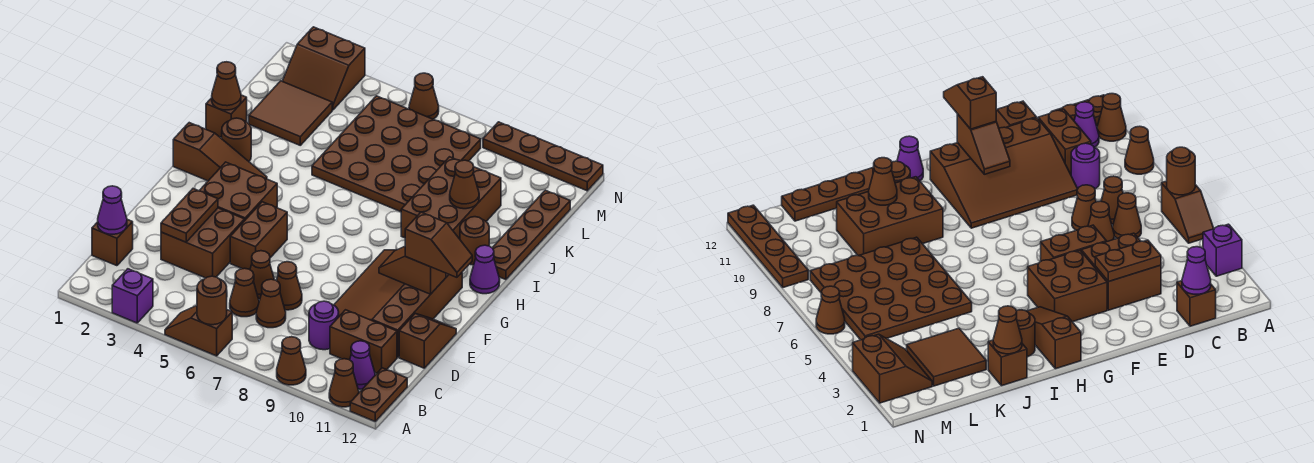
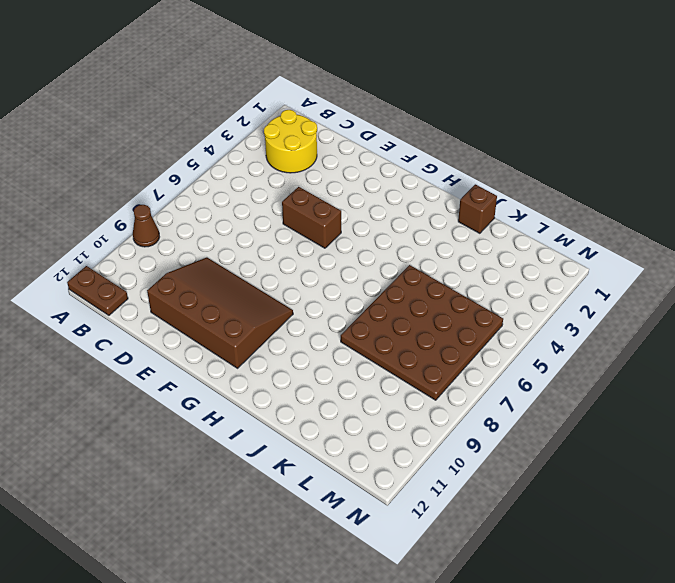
yellow 2x2 round brick [264,110,317,173] -> none
none -> purple 1x1 brick [112,269,153,323]
none -> brown 1x2 slope [165,306,232,356]
none -> brown 1x1 cone [329,359,359,407]
none -> purple 1x1 cone [350,341,375,389]

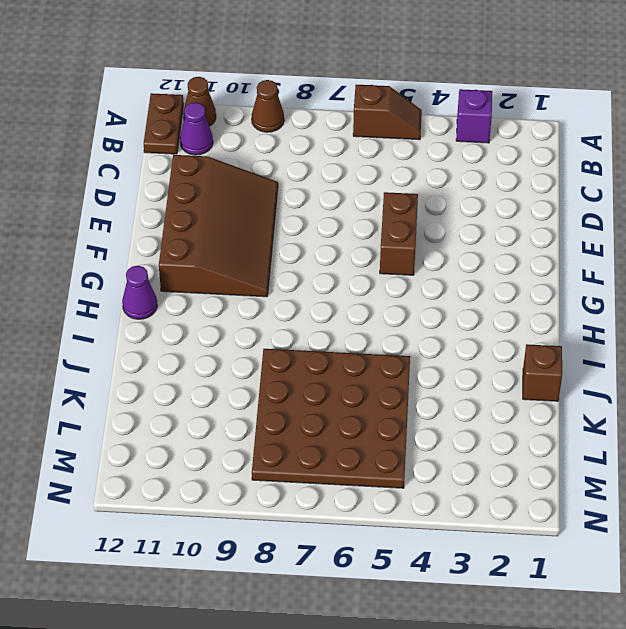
none -> brown 1x1 brick [92,219,133,266]
none -> brown 1x1 cone [230,268,259,317]
none -> brown 1x1 cone [256,279,286,328]
none -> purple 1x1 round brick [309,301,339,350]

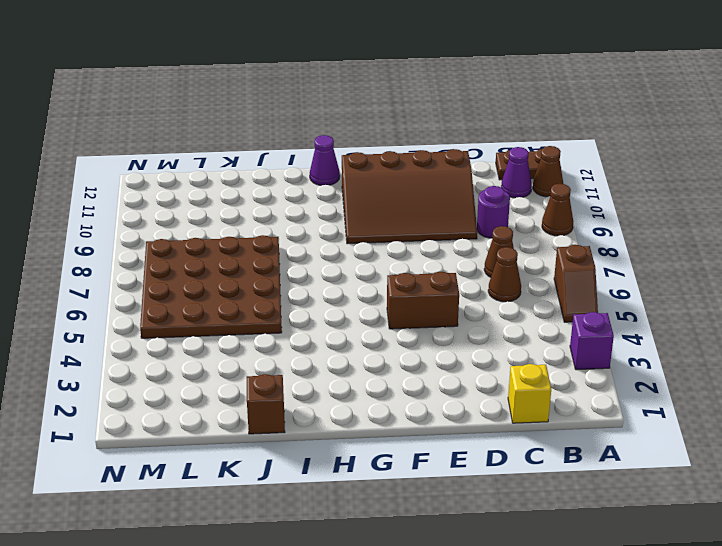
yellow 1x1 brick [508,364,551,423] -> brown 1x1 brick [92,219,133,266]
none -> brown 1x2 brick [330,310,397,373]
none -> brown 2x2 brick [161,208,245,278]
none -> brown 1x1 cone [250,251,274,299]
none -> brown 1x1 cone [277,262,302,310]

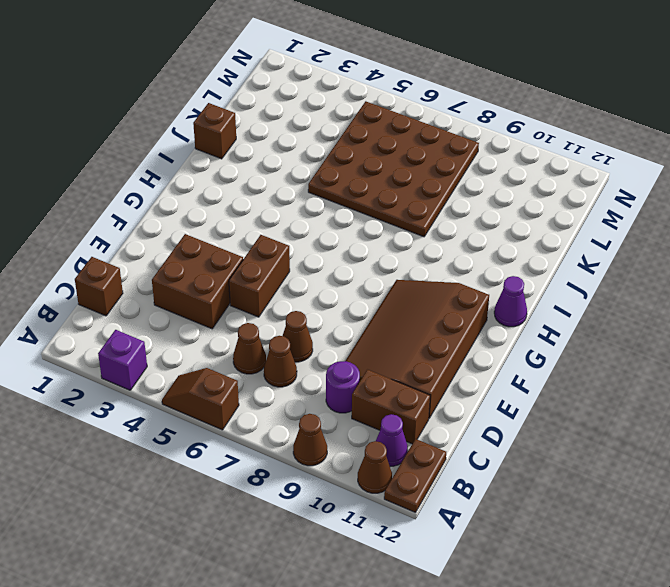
none -> brown 1x1 cone [250,251,274,299]
none -> brown 1x2 slope [399,314,456,368]
none -> brown 2x2 brick [199,162,277,220]
none -> brown 1x3 slope [173,123,267,181]

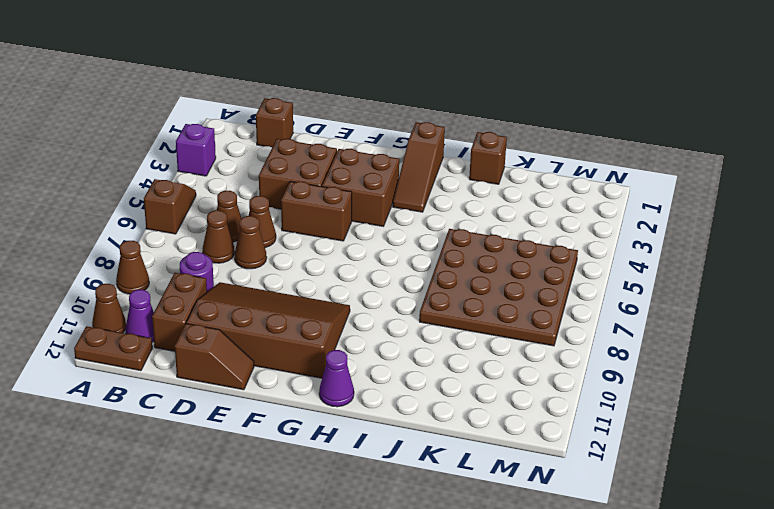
none -> brown 1x1 round brick [222,118,251,161]
none -> brown 2x3 brick [401,157,501,239]
none -> brown 1x1 round brick [460,217,489,265]
none -> brown 1x4 plate [493,190,570,280]

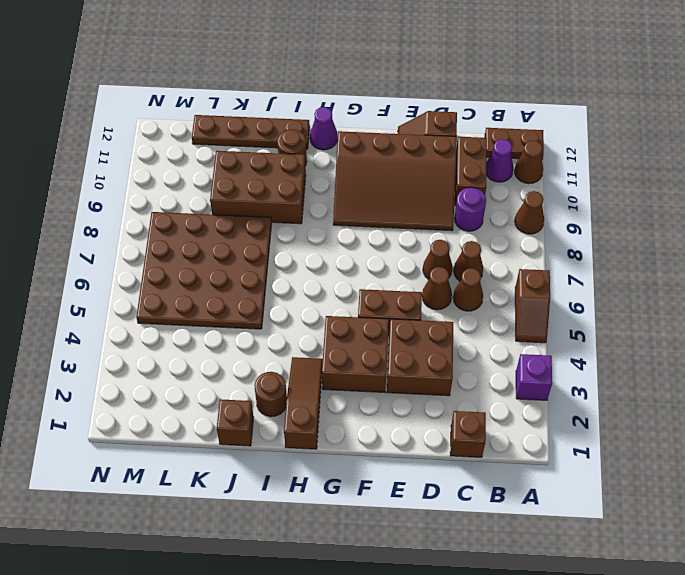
none -> brown 2x2 tile [249,81,332,145]
none -> brown 2x2 slope [282,27,365,110]
none -> brown 1x1 cone [409,73,439,119]
none -> brown 1x4 plate [483,122,603,191]

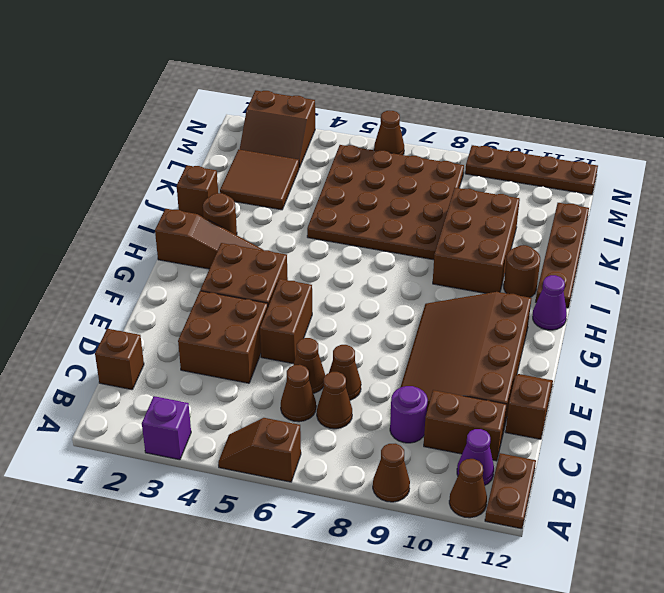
none -> brown 1x1 round brick [197,276,227,325]
none -> purple 1x1 cone [98,186,127,234]
none -> brown 1x2 plate [161,189,218,242]
none -> brown 1x2 slope [379,247,446,294]

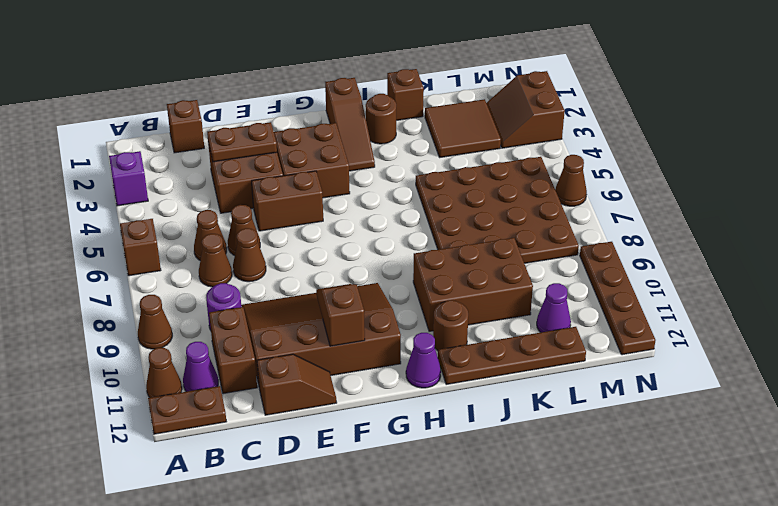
purple 1x1 cone [537,283,571,332] -> purple 1x1 cone moved to [98,186,127,234]
none -> brown 1x1 round brick [197,276,227,325]
none -> brown 1x1 cone [212,62,241,110]
none -> brown 1x1 cone [450,160,479,209]
none -> brown 1x2 slope [405,212,472,277]

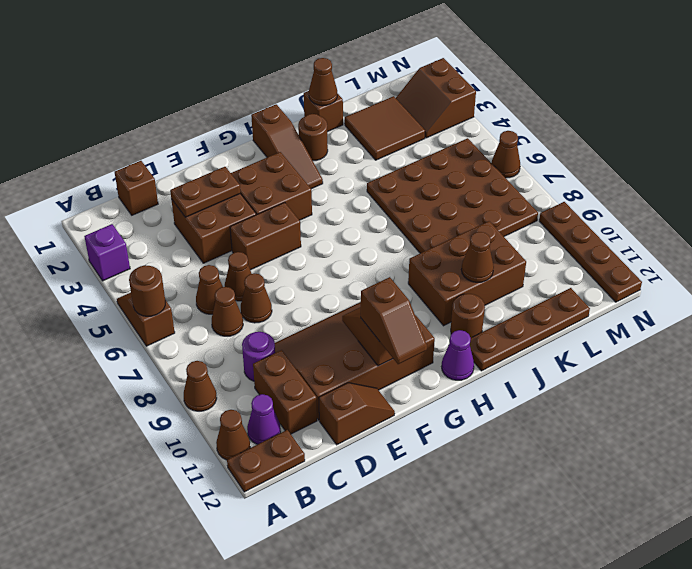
none -> purple 1x1 cone [98,186,127,234]

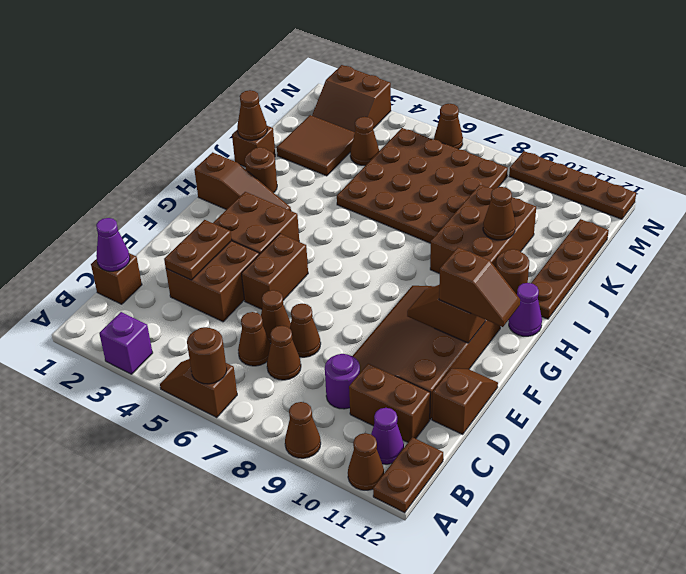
brown 1x1 cone [350,117,379,166] -> none

